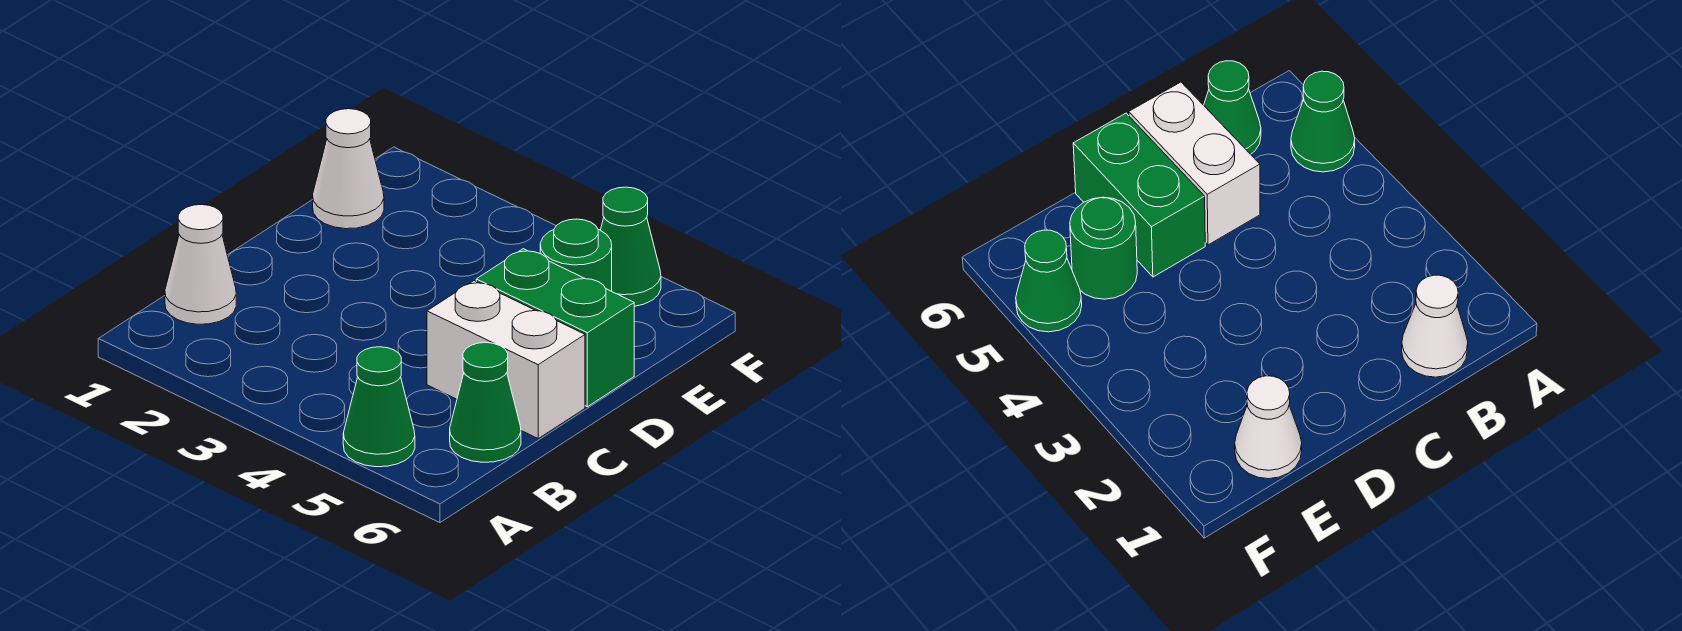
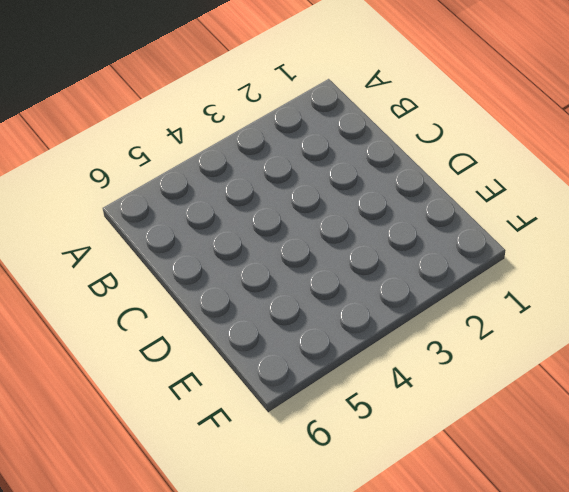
none -> green 1x1 cone [343,347,415,467]
none -> white 1x1 cone [165,205,236,324]

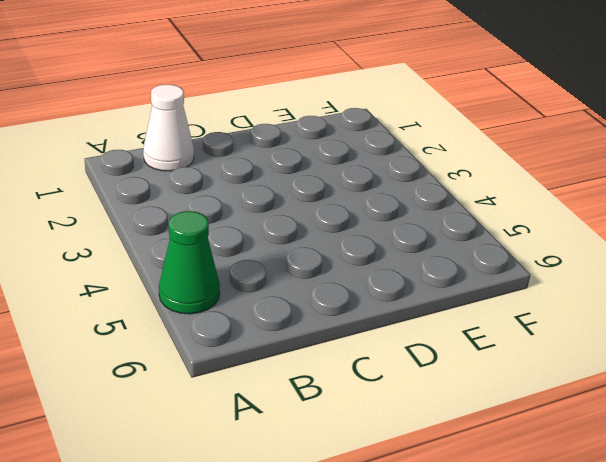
none -> green 1x1 cone [450,343,521,462]
none -> white 1x2 brick [427,281,585,438]

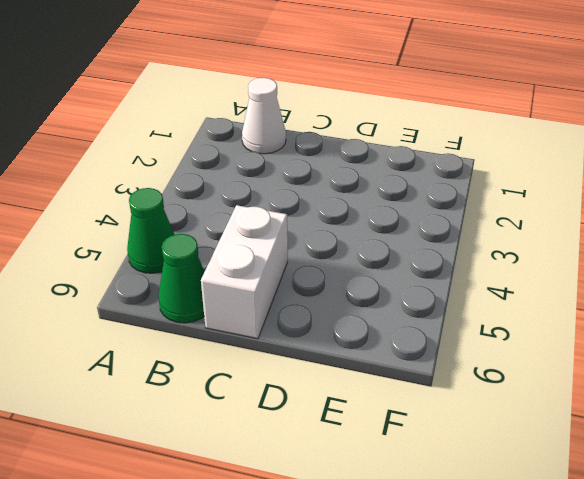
none -> green 1x2 brick [476,249,634,407]
none -> white 1x1 cone [313,109,384,229]

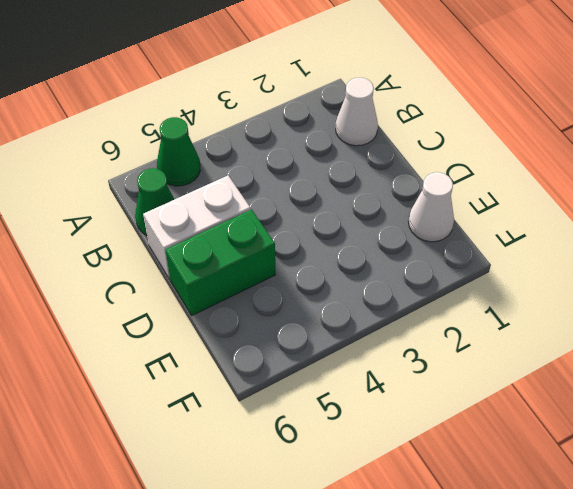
none -> green 1x1 round brick [540,219,612,291]
none -> green 1x1 cone [601,187,661,306]

